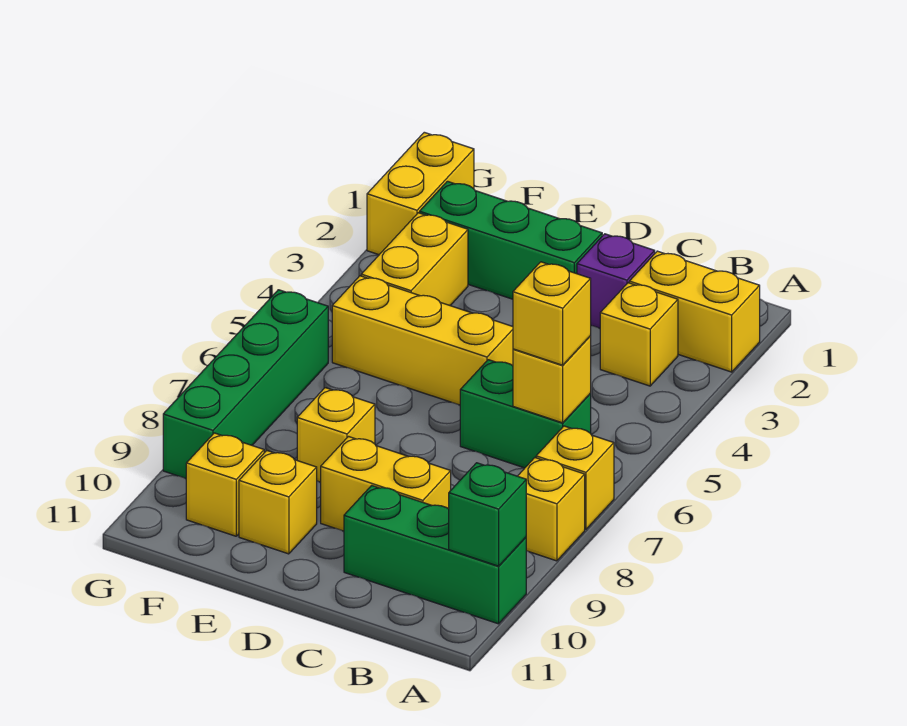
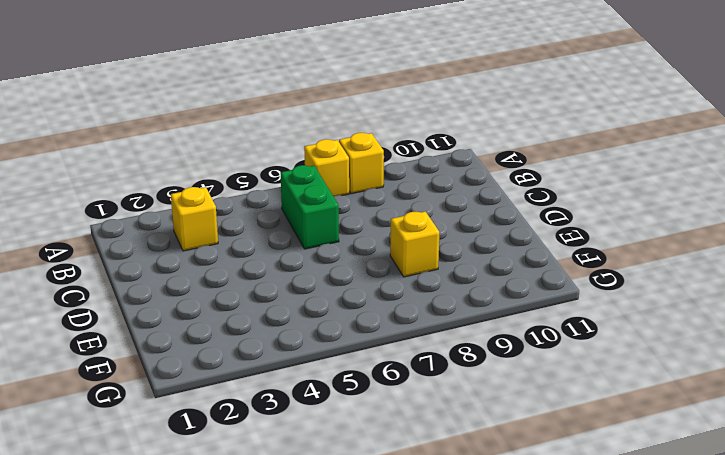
none -> yellow 1x2 brick [629,251,760,372]
none -> green 1x3 brick [344,485,526,624]
none -> purple 1x1 brick [577,234,655,328]

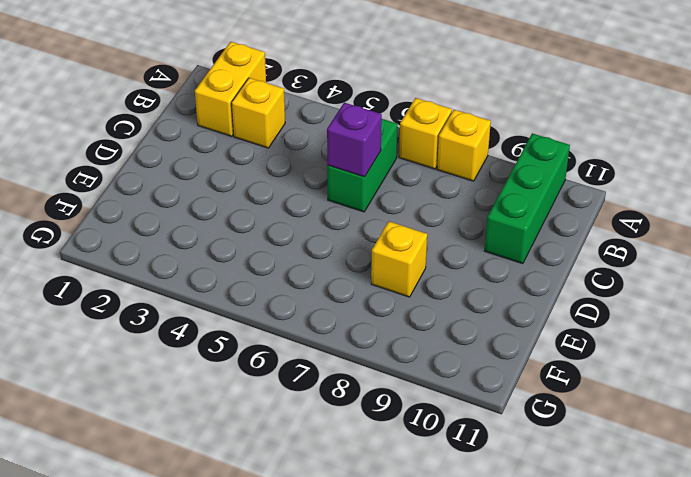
purple 1x1 brick [327,103,382,177] -> purple 1x1 brick moved to [577,234,655,328]
none -> yellow 1x2 brick [321,437,451,531]
none -> green 1x3 brick [420,181,602,299]
none -> yellow 1x3 brick [332,276,513,405]

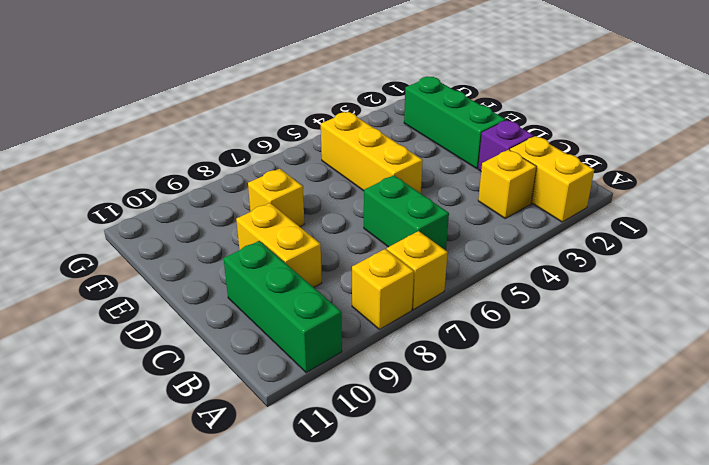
none -> yellow 1x1 brick [239,451,317,554]
none -> yellow 1x2 brick [361,213,468,305]
none -> yellow 1x1 brick [186,433,264,536]

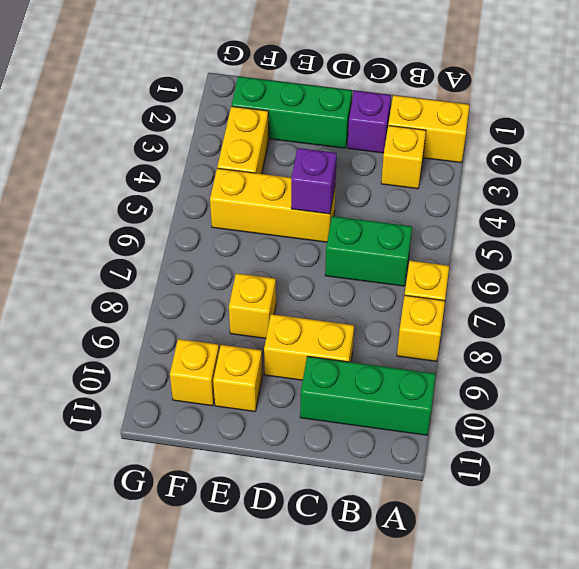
purple 1x1 brick [291,148,337,214] -> none
none -> yellow 1x2 brick [367,132,474,255]
none -> green 1x4 brick [163,290,328,479]
none -> green 1x1 brick [449,463,526,566]

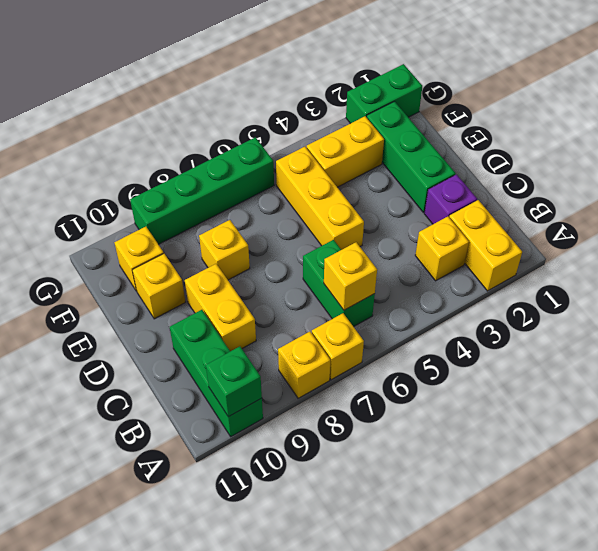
green 1x2 brick [346,64,422,124] -> yellow 1x2 brick [367,132,474,255]
none -> yellow 1x1 brick [513,262,591,365]

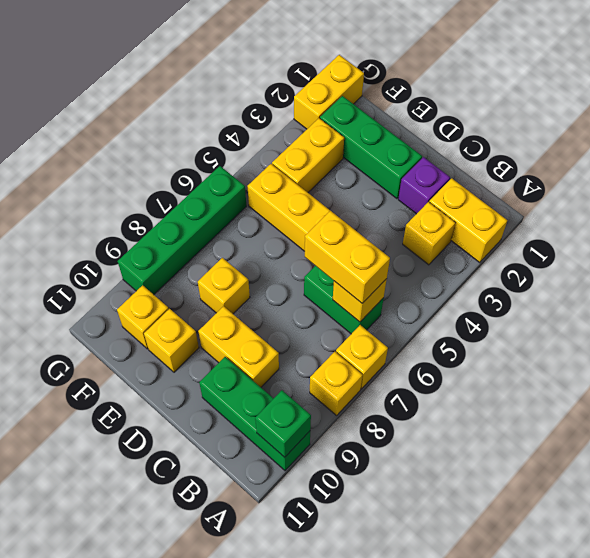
yellow 1x2 brick [305,211,390,303] -> yellow 1x1 brick [513,262,591,365]

